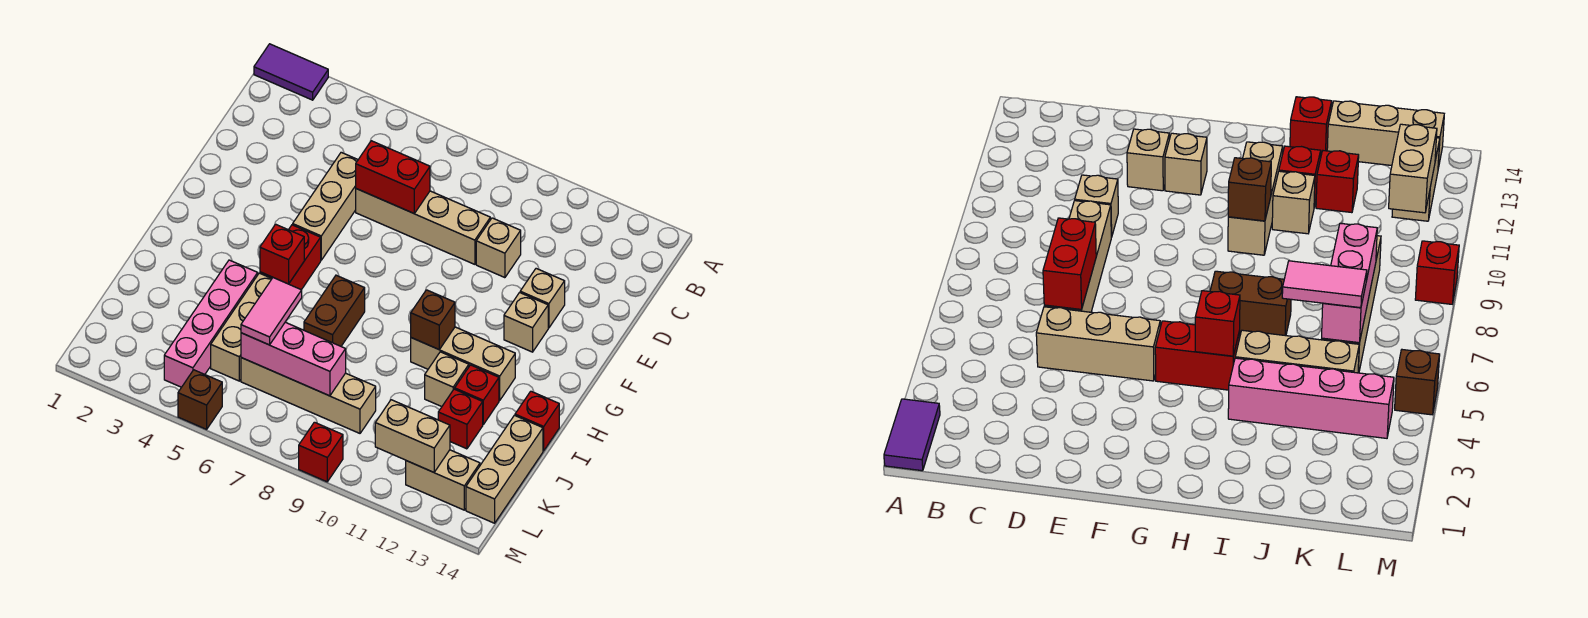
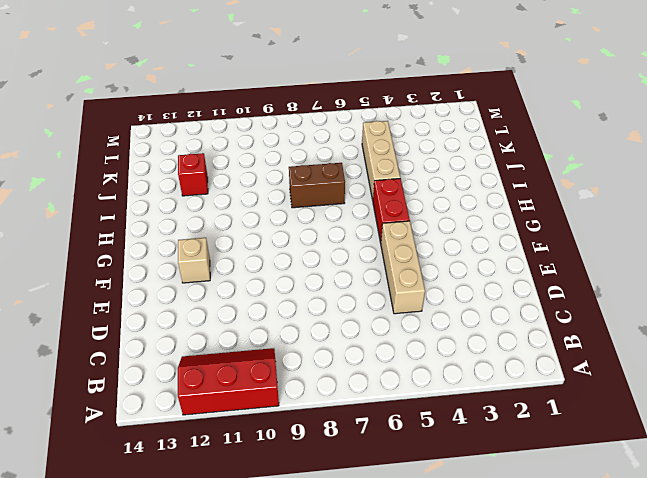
red 2x3 slope [178,348,279,415] -> none
brown 1x2 brick [289,163,345,208] -> brown 1x2 brick turned to [304,275,365,346]
none -> purple 1x2 tile [254,44,328,100]
none -> tan 1x4 brick [356,189,490,264]
none -> tan 1x1 brick [476,218,521,278]

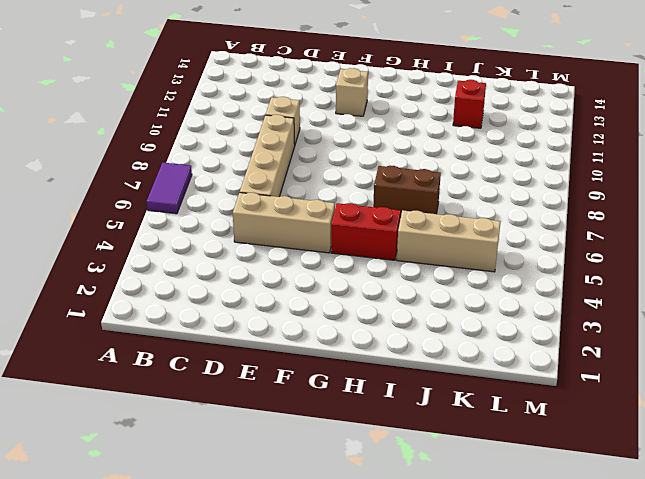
purple 1x2 tile [147,163,192,214] -> purple 1x2 tile moved to [254,44,328,100]
none -> tan 1x1 brick [520,269,565,328]
none -> tan 1x3 brick [411,327,515,400]
none -> pink 1x4 brick [164,260,258,387]

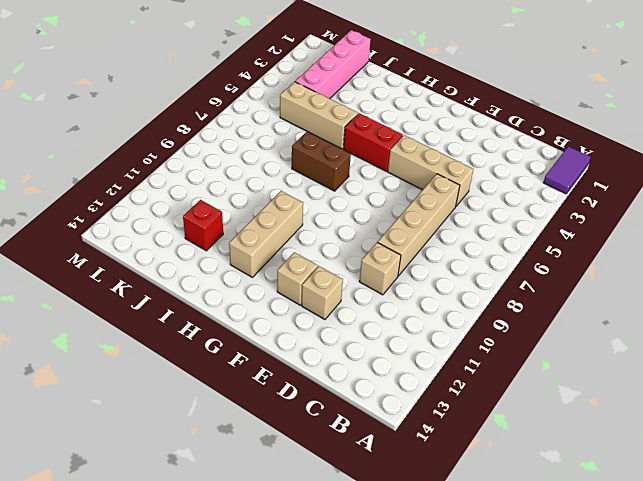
pink 1x4 brick [295,30,371,99] -> pink 1x4 brick turned to [164,260,258,387]
none -> tan 1x1 brick [425,352,469,407]
none -> red 1x1 brick [455,365,499,424]
none -> red 1x1 brick [515,391,559,451]

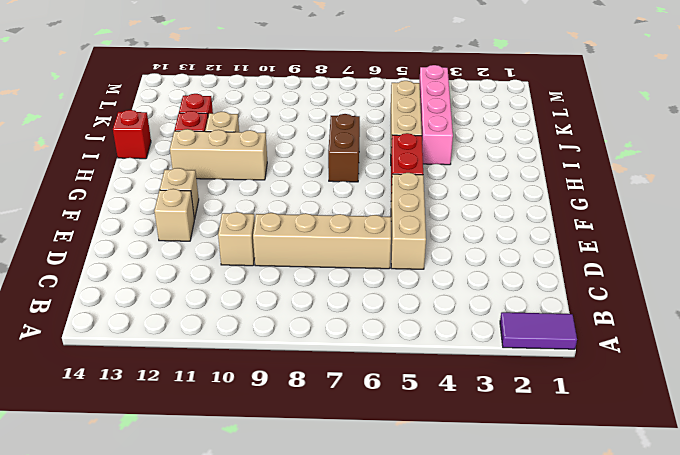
none -> tan 1x3 brick [466,415,543,523]
none -> tan 1x4 brick [241,358,376,433]
none -> tan 1x2 brick [406,450,480,510]

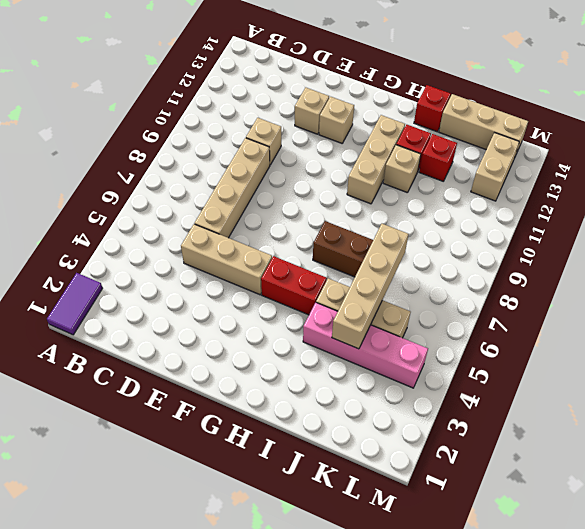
tan 1x4 brick [332,224,409,349] -> tan 1x4 brick moved to [241,358,376,433]
none -> brown 1x1 brick [178,370,222,429]
none -> red 1x1 brick [299,422,343,482]
none -> red 1x2 brick [356,141,430,214]

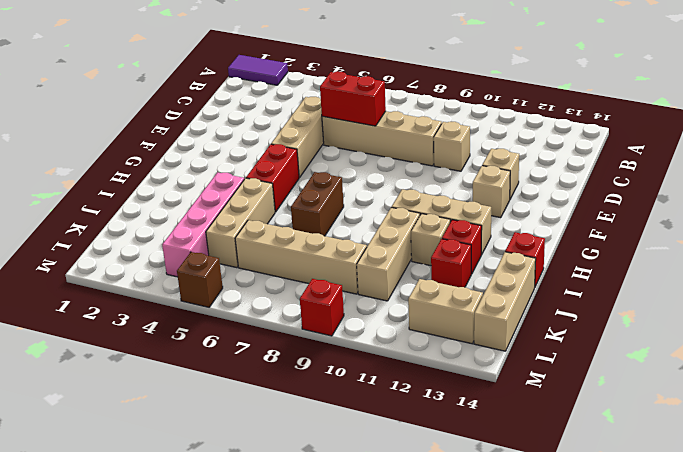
tan 1x3 brick [357,207,420,301] -> none
none -> red 1x1 brick [260,224,304,284]
none -> brown 1x1 brick [411,290,455,350]
none -> pink 1x3 brick [241,322,346,396]

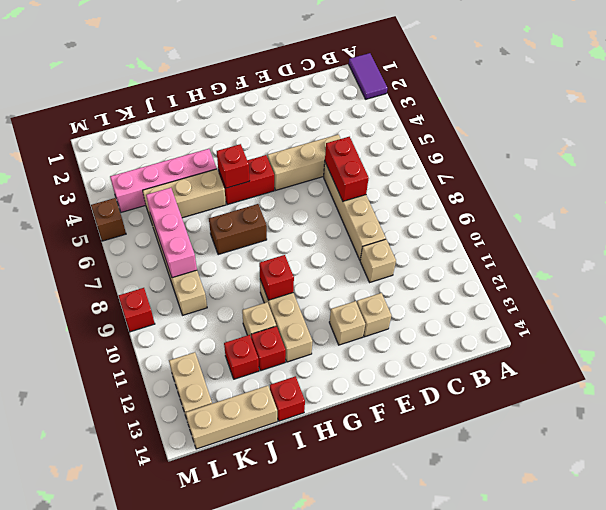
red 1x1 brick [259,255,294,300] -> brown 1x1 brick [411,290,455,350]
none -> tan 1x2 brick [375,400,450,472]
none -> pink 1x2 tile [241,278,302,345]

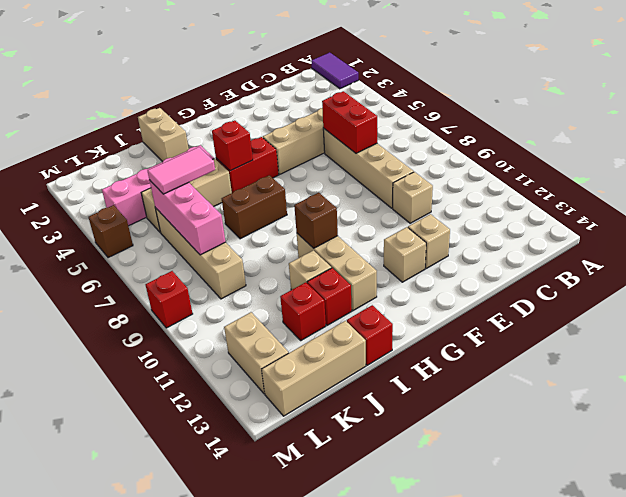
tan 1x2 brick [138,108,189,162] -> tan 1x2 brick moved to [375,400,450,472]

